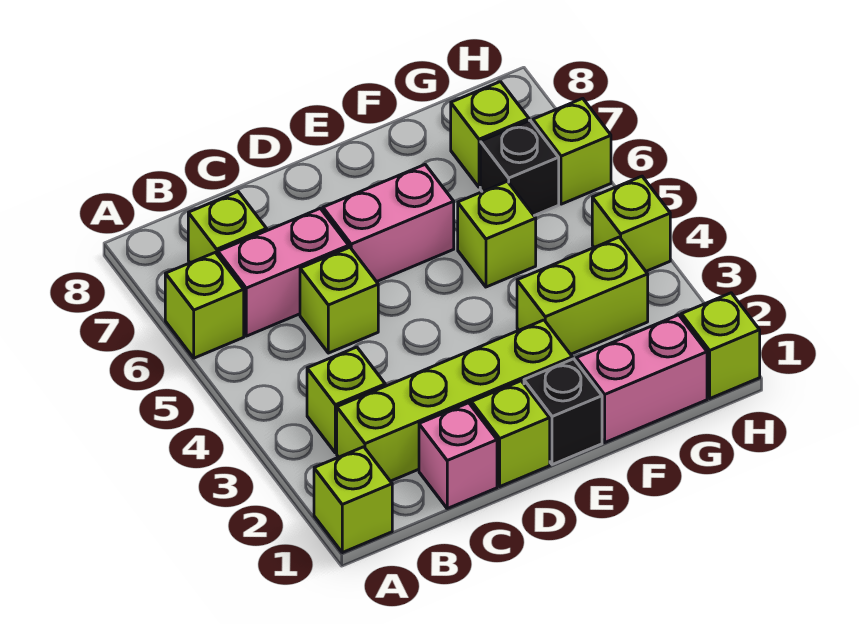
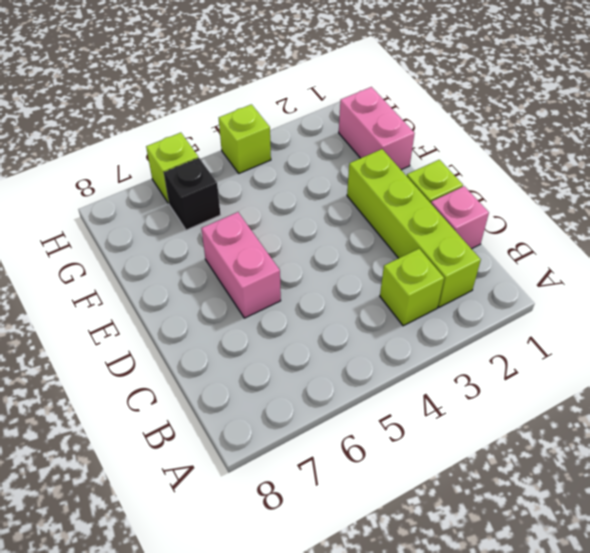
none -> lime 1x1 brick [314,447,392,553]
none -> lime 1x1 brick [165,252,244,358]
none -> pink 1x2 brick [218,209,349,336]

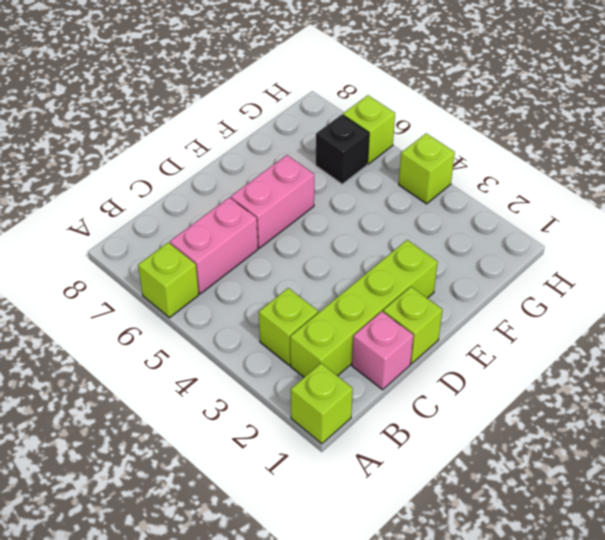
none -> lime 1x1 brick [188,192,267,263]
none -> lime 1x1 brick [300,247,378,353]
none -> black 1x1 brick [524,359,602,465]

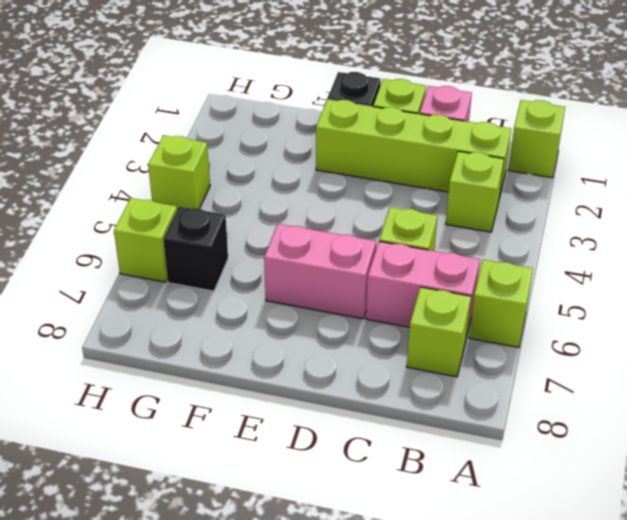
none -> pink 1x2 brick [576,315,707,442]
none -> lime 1x2 brick [517,237,648,354]
none -> lime 1x1 brick [458,181,536,287]

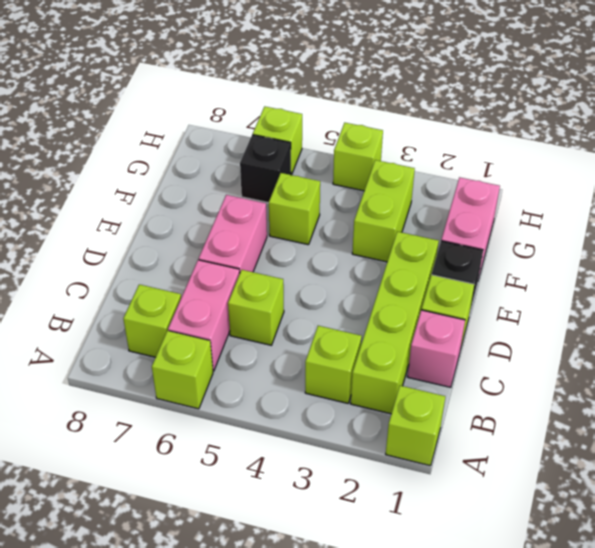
none -> lime 1x1 brick [451,82,529,187]
none -> lime 1x1 brick [681,293,760,398]

